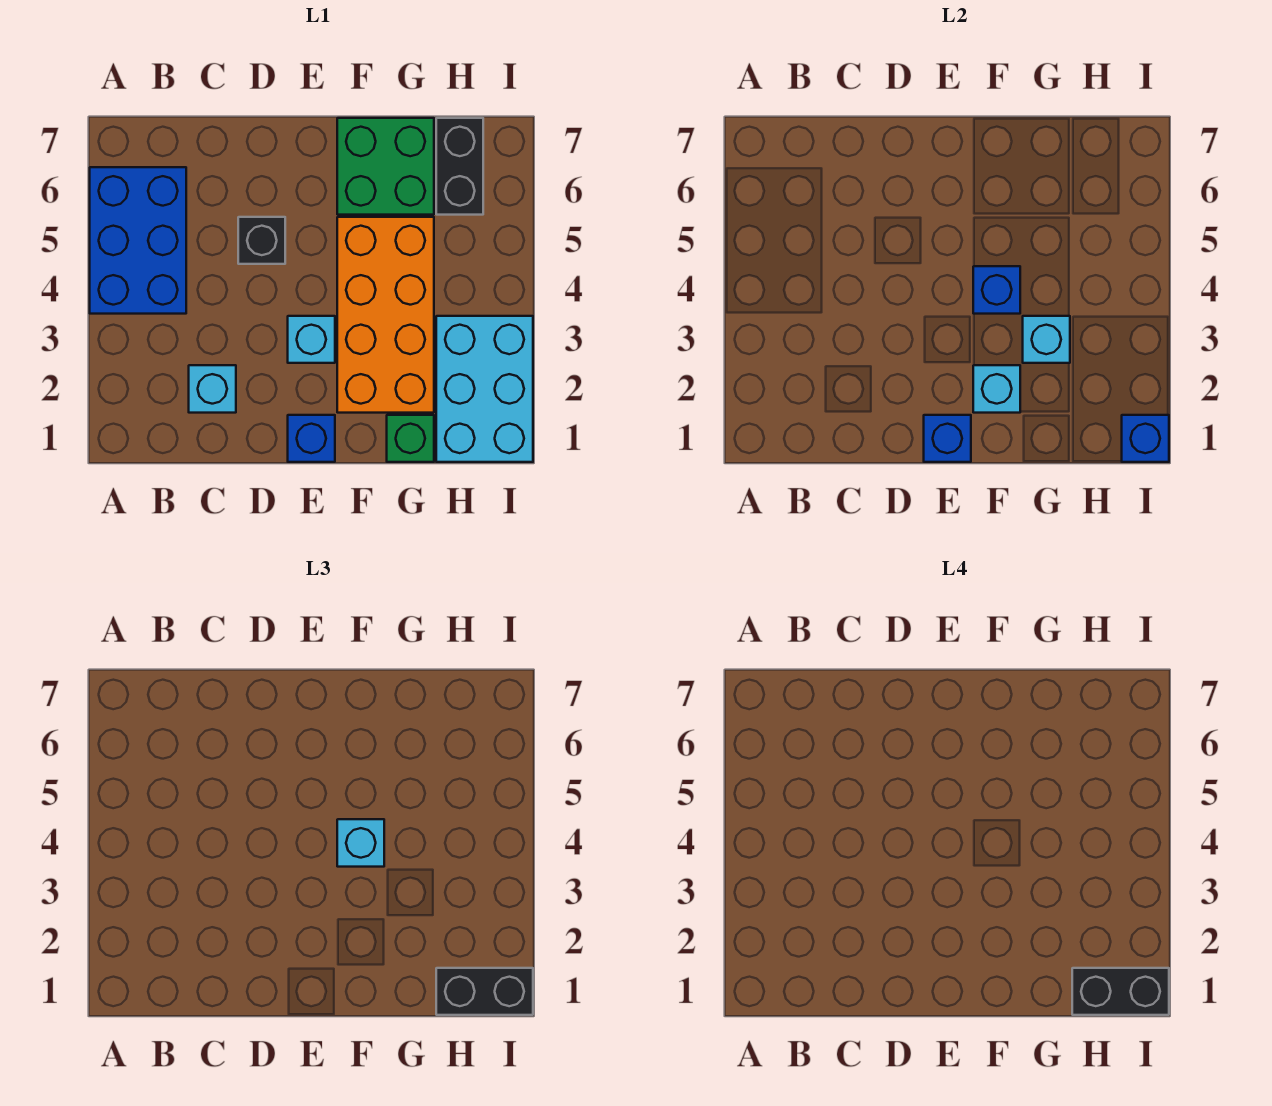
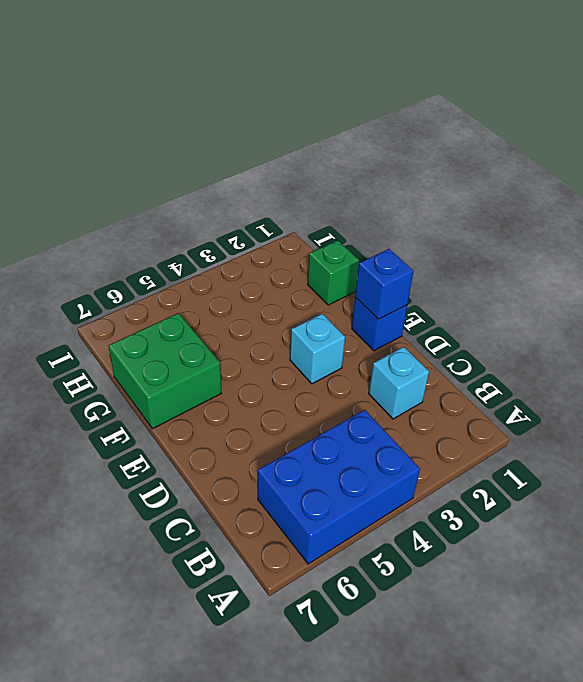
none -> black 1x1 brick [238,217,285,264]
none -> orange 2x4 brick [337,217,434,413]
none -> cyan 2x3 brick [436,316,533,462]

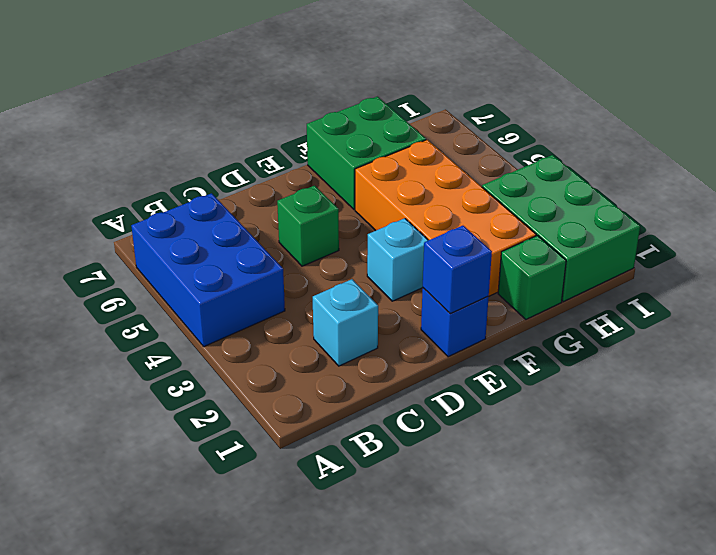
green 1x1 brick [277,186,339,266] -> black 1x1 brick [238,217,285,264]
green 2x3 brick [482,155,640,302] -> cyan 2x3 brick [436,316,533,462]
none -> black 1x2 brick [436,118,483,215]
none -> cyan 1x1 brick [973,365,1020,413]
none -> blue 1x1 brick [973,266,1020,314]

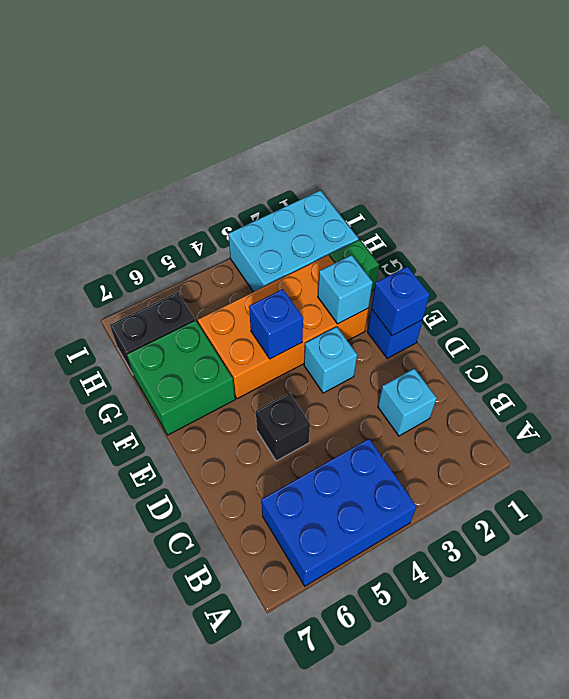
none -> cyan 1x1 brick [1023,316,1070,363]
none -> blue 1x1 brick [1122,415,1169,462]
none -> cyan 1x1 brick [337,819,384,867]

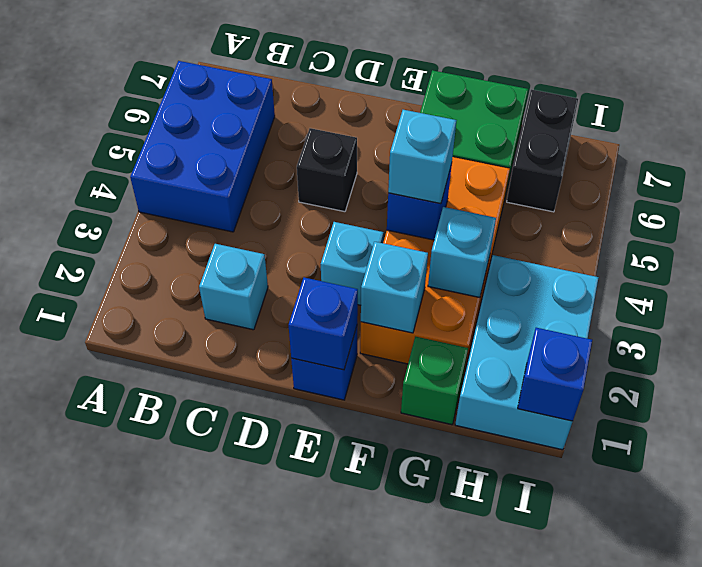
none -> black 1x2 brick [436,968,533,1015]
none -> black 1x2 brick [1072,968,1169,1015]

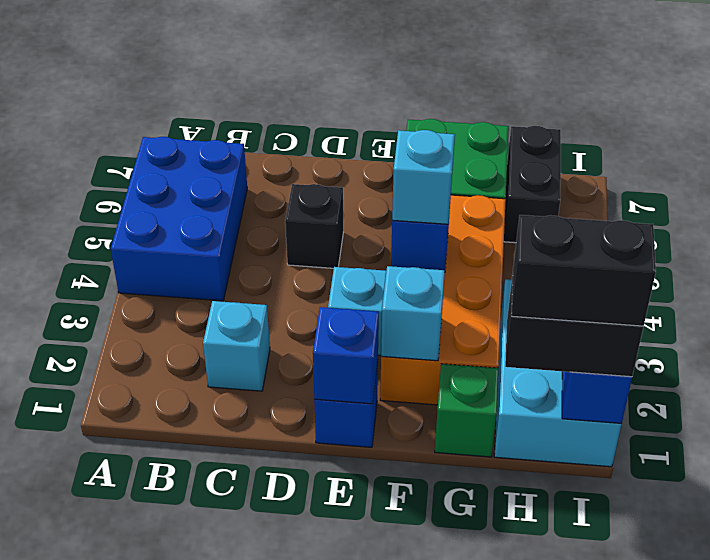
none -> cyan 1x1 brick [1023,316,1070,363]

